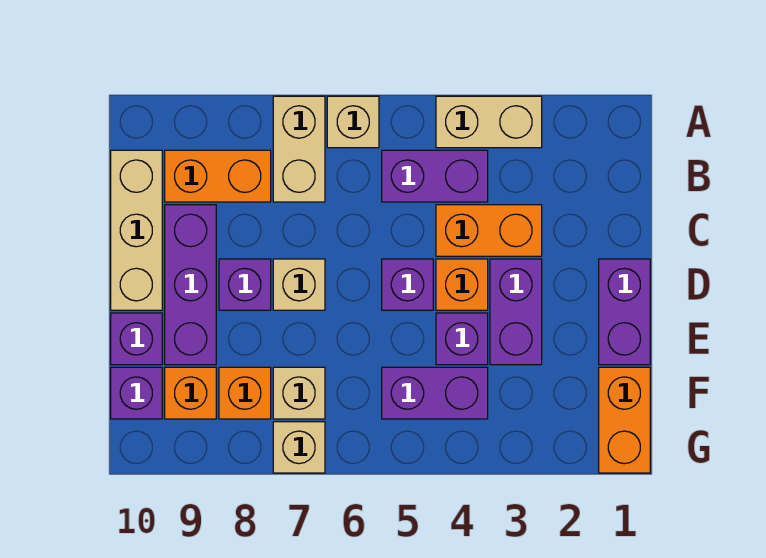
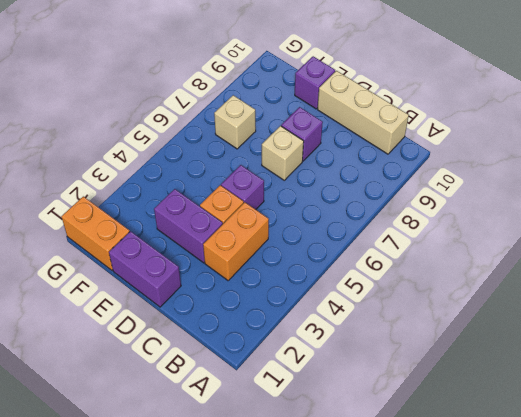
none -> tan 1x2 brick [436,96,542,148]
none -> tan 1x1 brick [327,96,379,148]
none -> tan 1x2 brick [273,96,325,202]

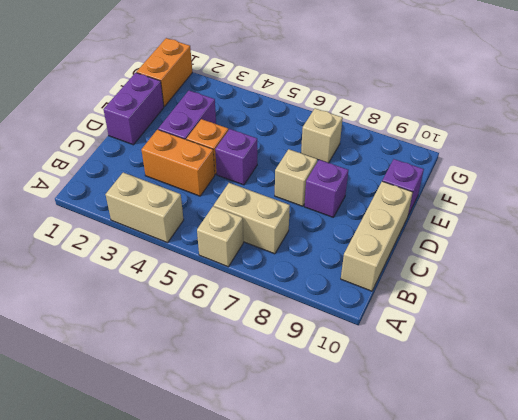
tan 1x2 brick [214,183,290,254] -> tan 1x2 brick turned to [273,96,325,202]
none -> purple 1x2 brick [382,150,488,202]
none -> orange 1x2 brick [165,150,271,202]
none -> purple 1x3 brick [165,205,216,365]

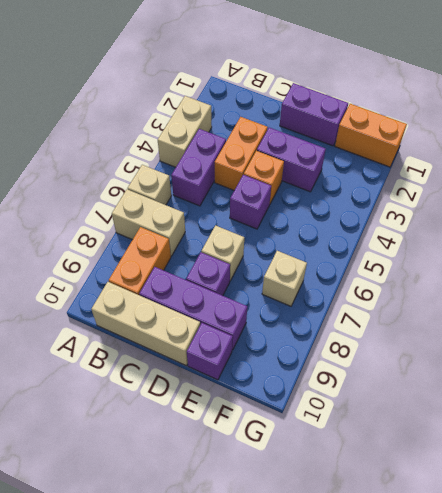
none -> purple 1x1 brick [436,313,488,365]
none -> purple 1x2 brick [382,367,488,419]
none -> orange 1x1 brick [219,367,271,419]

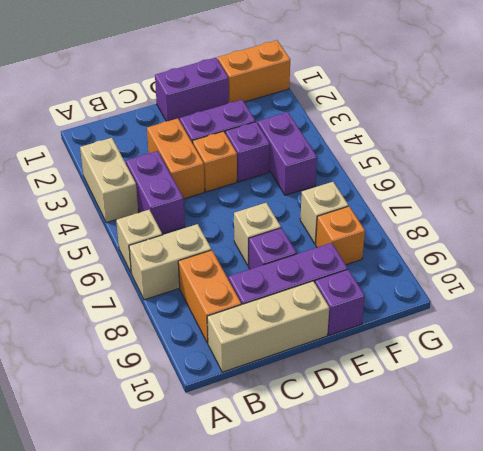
none -> purple 1x1 brick [382,259,433,310]
none -> orange 1x1 brick [165,367,216,419]
none -> purple 1x1 brick [111,367,162,419]

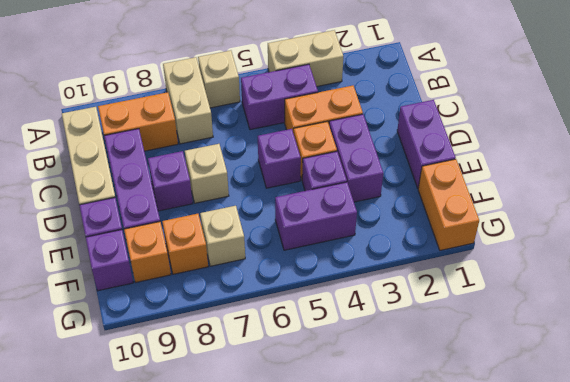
none -> tan 1x1 brick [273,422,325,473]

